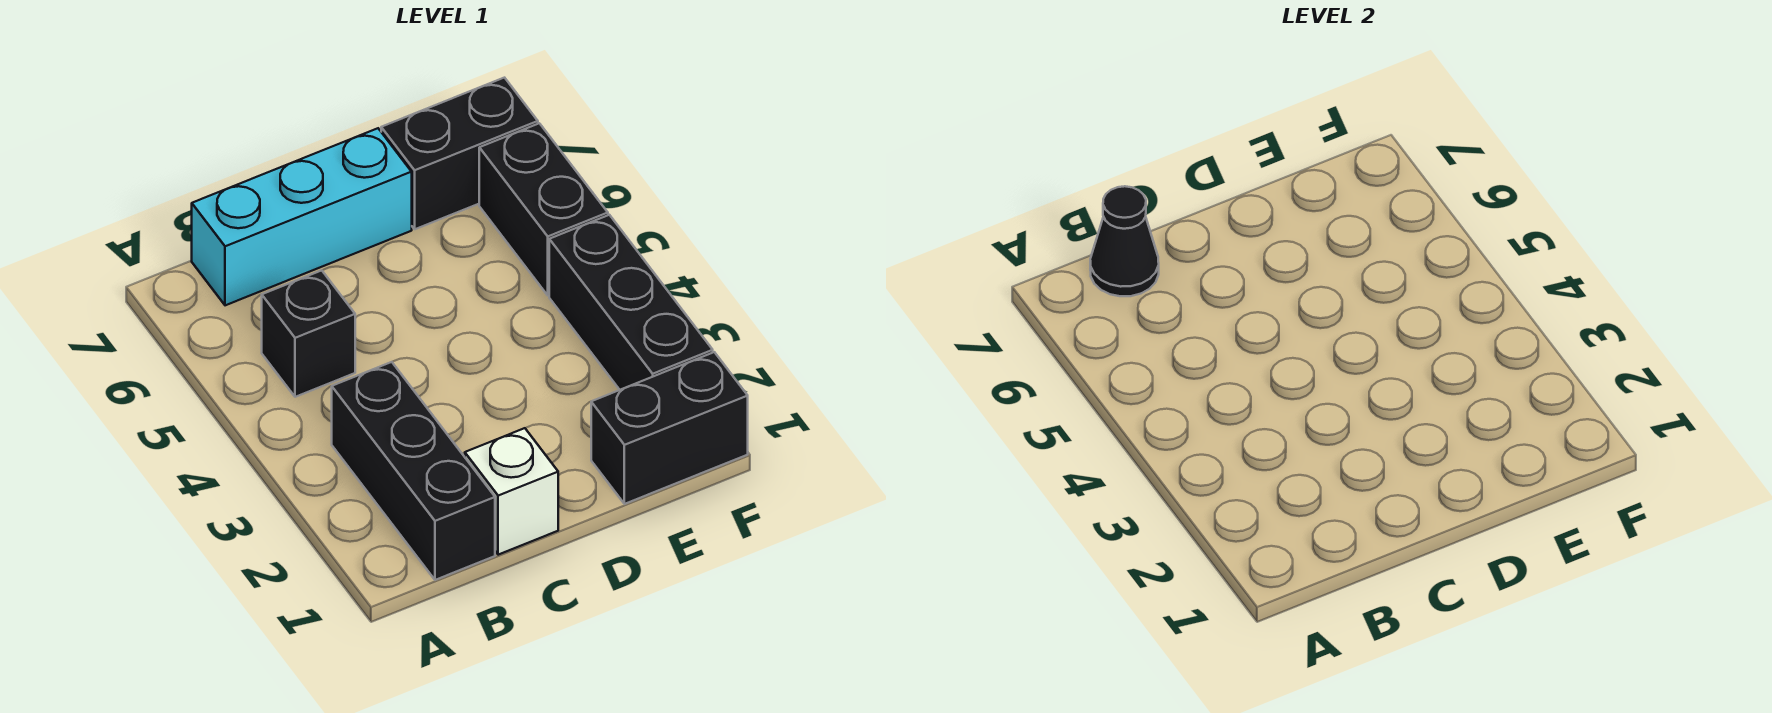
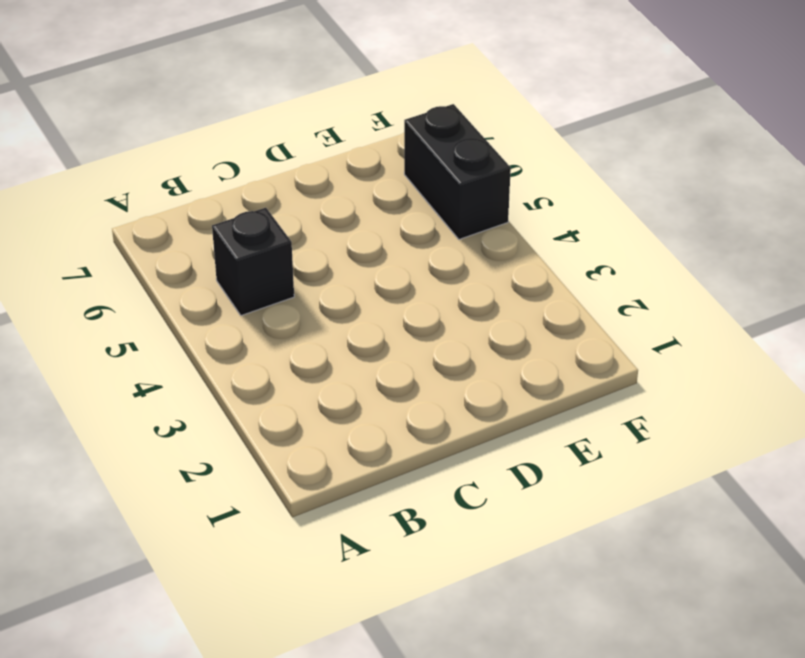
none -> black 1x3 brick [332,362,495,580]
none -> cyan 1x3 brick [192,128,412,305]

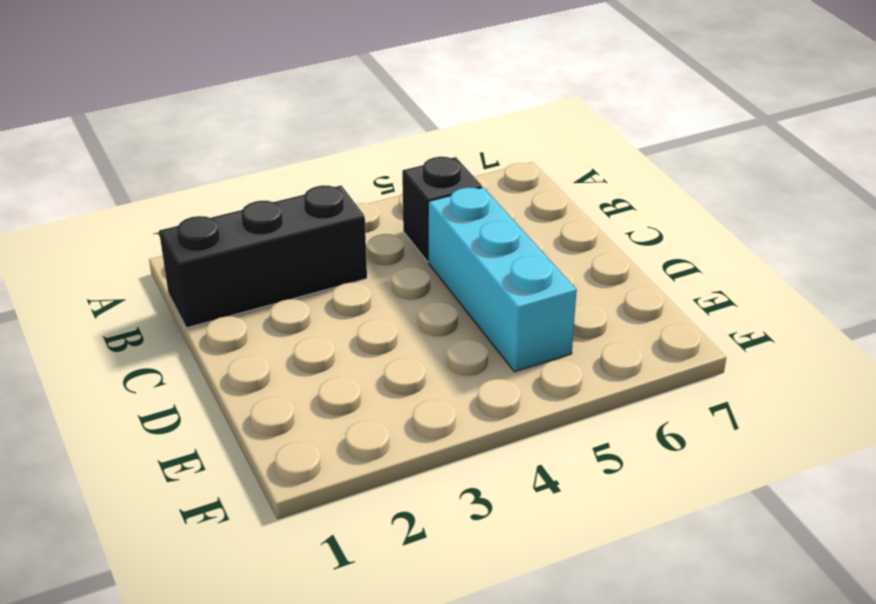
cyan 1x3 brick [428,187,577,372] -> cyan 1x3 brick moved to [192,128,412,305]
none -> white 1x1 brick [465,428,558,555]
none -> black 1x2 brick [591,352,748,504]

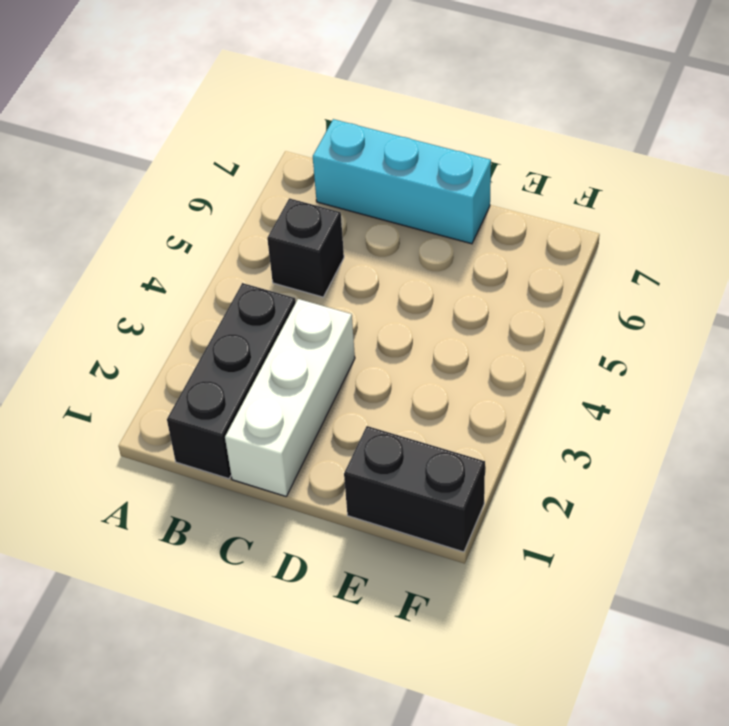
white 1x3 brick [225,299,355,496] -> white 1x1 brick [465,428,558,555]
none -> black 1x2 brick [381,78,538,229]
none -> black 1x3 brick [549,215,713,390]

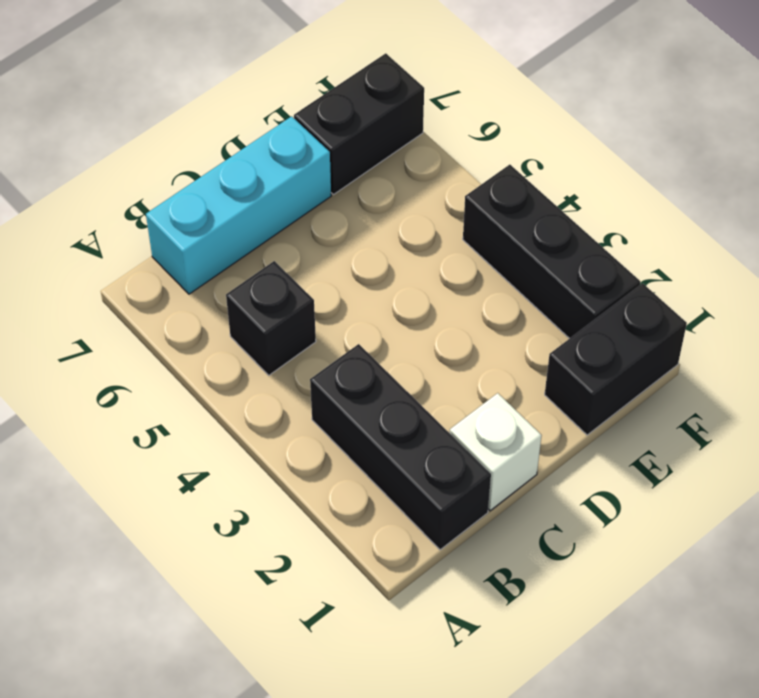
none -> black 1x2 brick [479,123,608,295]
none -> black 1x1 cone [1090,186,1159,296]

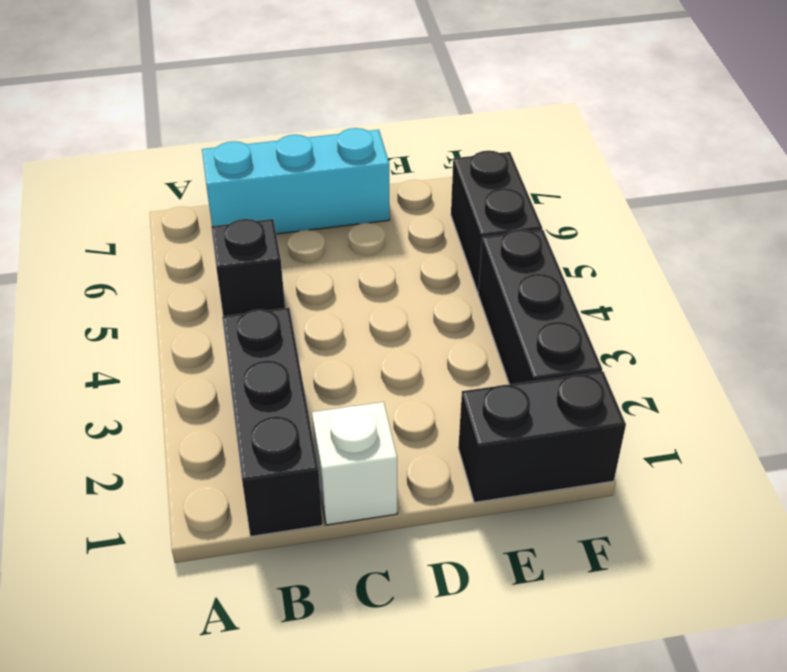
none -> black 1x2 brick [381,78,538,229]
none -> black 1x1 cone [1090,186,1159,296]

